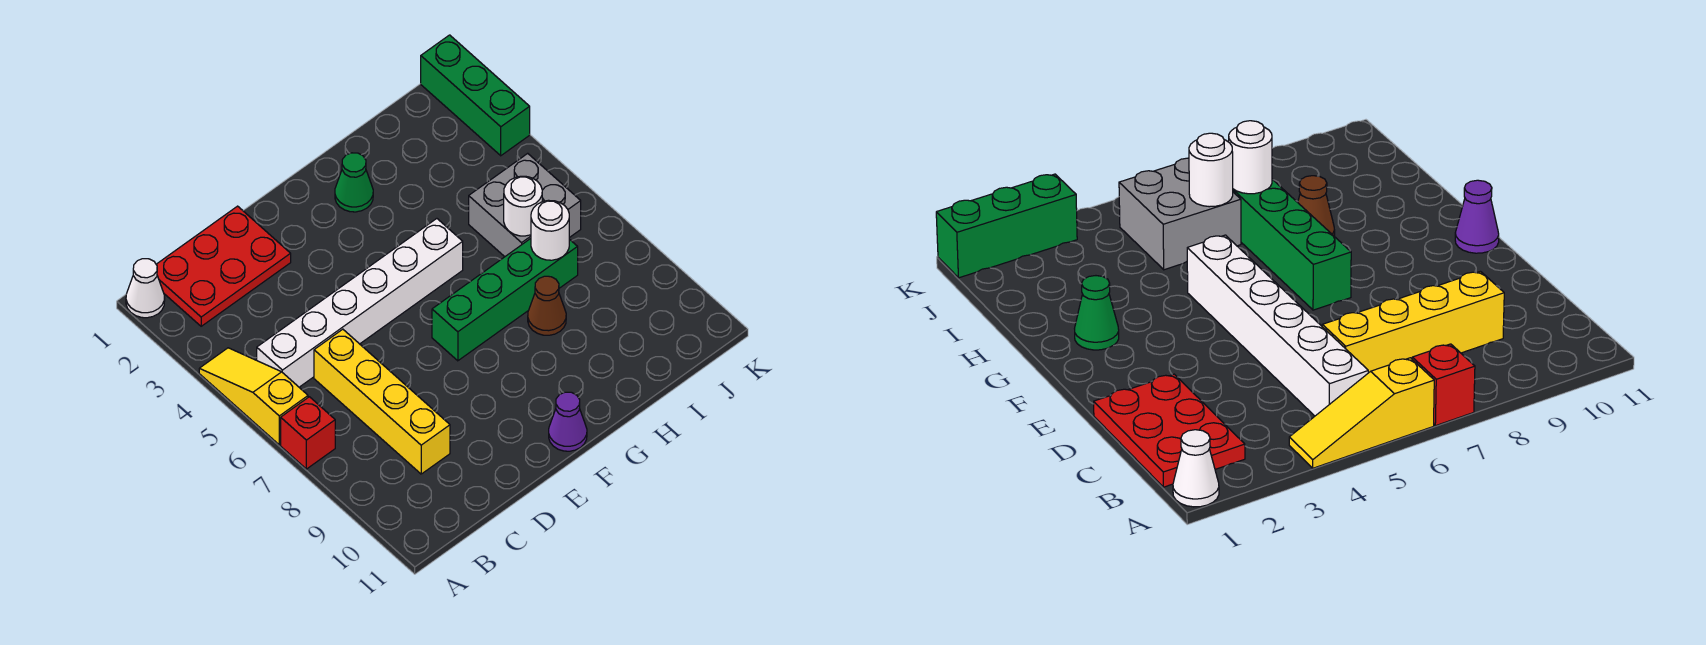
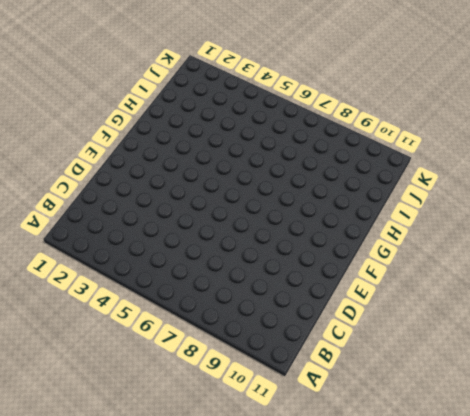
none -> white 1x1 cone [126,259,165,318]
none -> yellow 1x3 slope [199,348,308,445]
none -> red 1x1 brick [281,397,335,469]

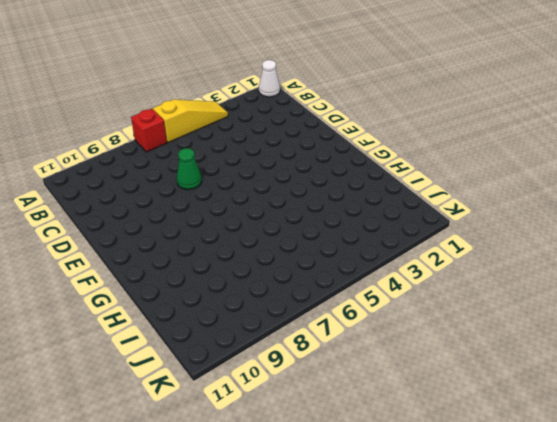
green 1x1 cone [177,148,202,190] -> green 1x1 cone moved to [335,153,373,212]
none -> red 2x3 plate [156,206,291,326]
none -> white 1x6 brick [257,219,463,387]
none -> yellow 1x4 brick [314,329,450,474]

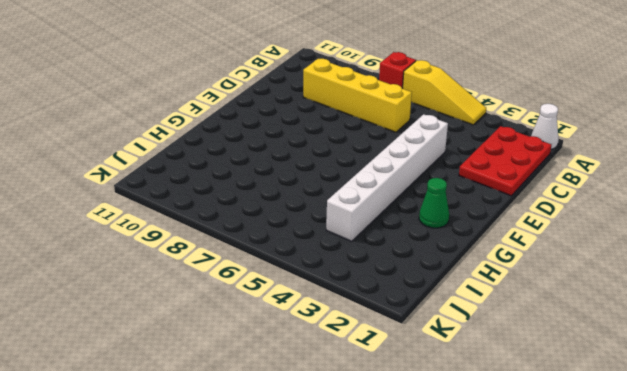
white 1x6 brick [326,114,448,241] -> white 1x6 brick moved to [257,219,463,387]
none -> green 1x4 brick [432,239,578,361]
none -> purple 1x1 cone [549,392,587,451]
none -> brown 1x1 cone [528,276,566,335]

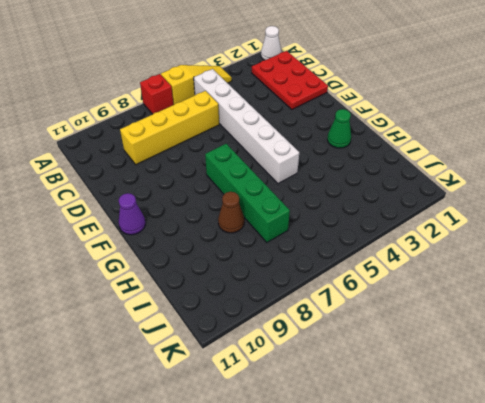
none -> grey 2x2 brick [469,153,581,257]
none -> green 1x3 brick [421,35,530,156]
none -> white 1x1 round brick [504,176,542,236]

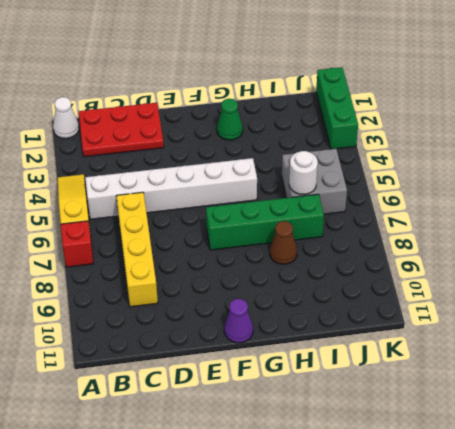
none -> white 1x1 round brick [531,200,569,260]

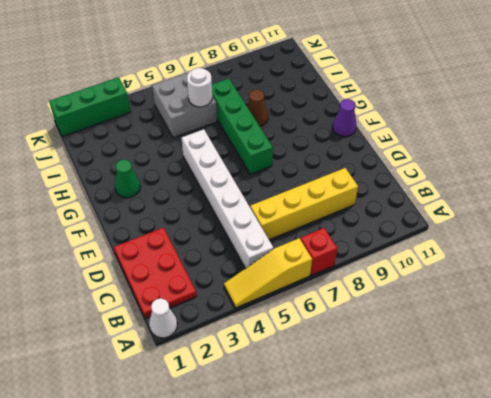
none -> white 1x1 round brick [531,200,569,260]

